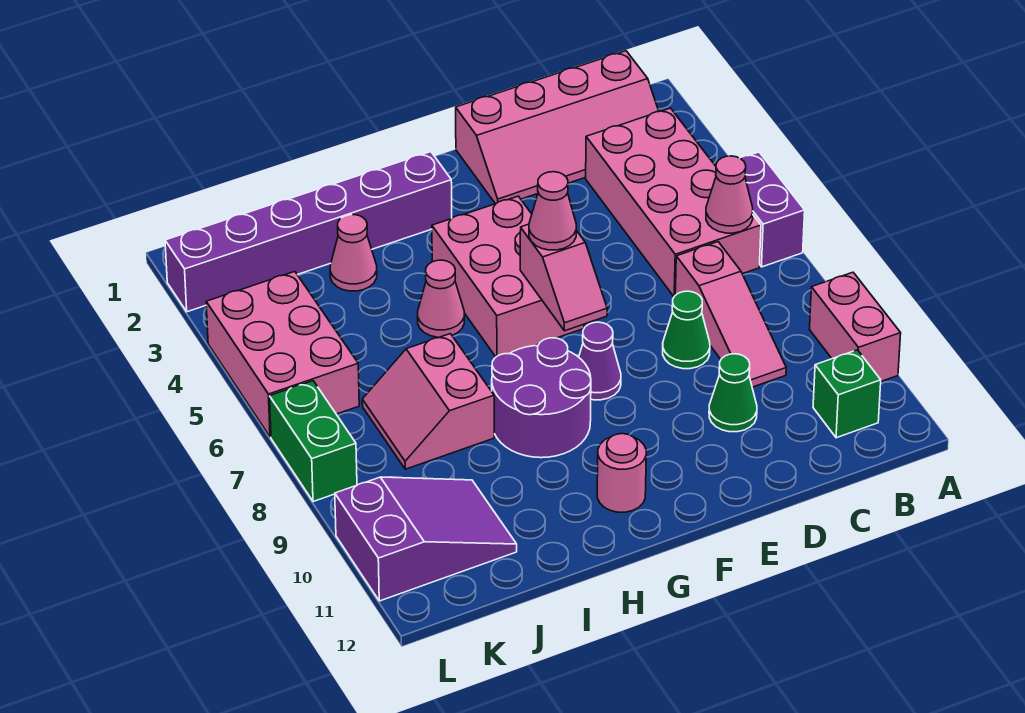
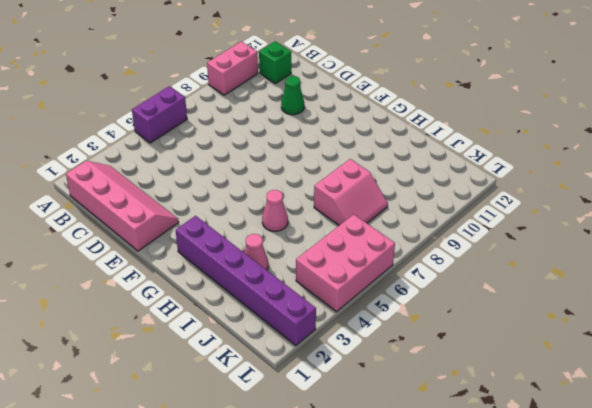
none -> pink 2x4 brick [586,108,761,296]
none -> pink 1x3 slope [675,242,786,387]
none -> green 1x1 cone [663,291,710,369]

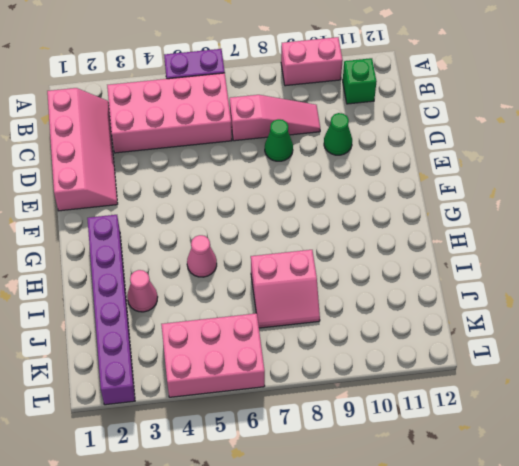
none -> pink 2x3 brick [432,196,584,357]
none -> purple 1x1 cone [579,322,621,400]
none -> purple 2x2 round brick [492,338,591,458]

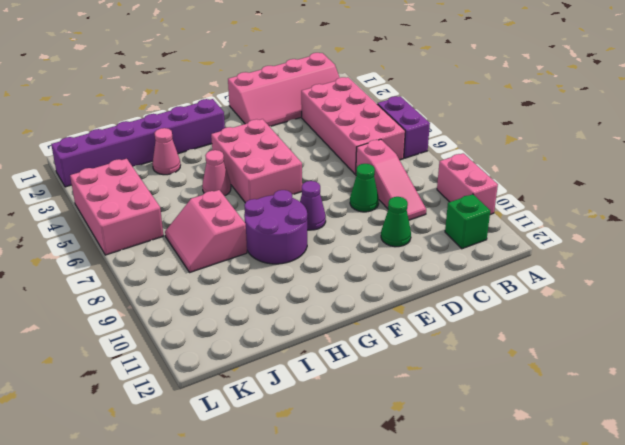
none -> pink 1x1 round brick [597,434,646,512]
none -> purple 2x3 slope [335,477,517,601]
none -> green 1x2 brick [270,381,357,502]

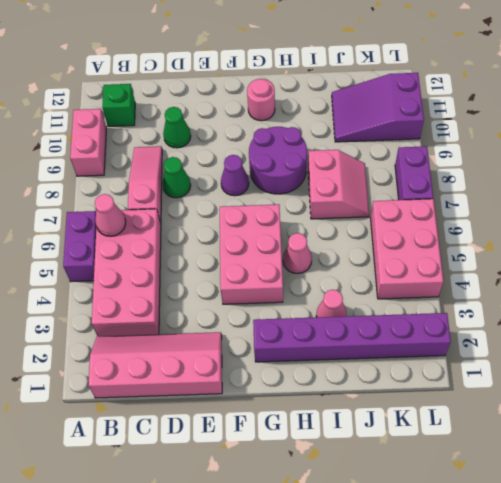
purple 1x2 brick [395,146,433,200] -> green 1x2 brick [270,381,357,502]
none -> pink 1x2 slope [520,224,607,331]
none -> pink 1x1 cone [529,172,576,250]

